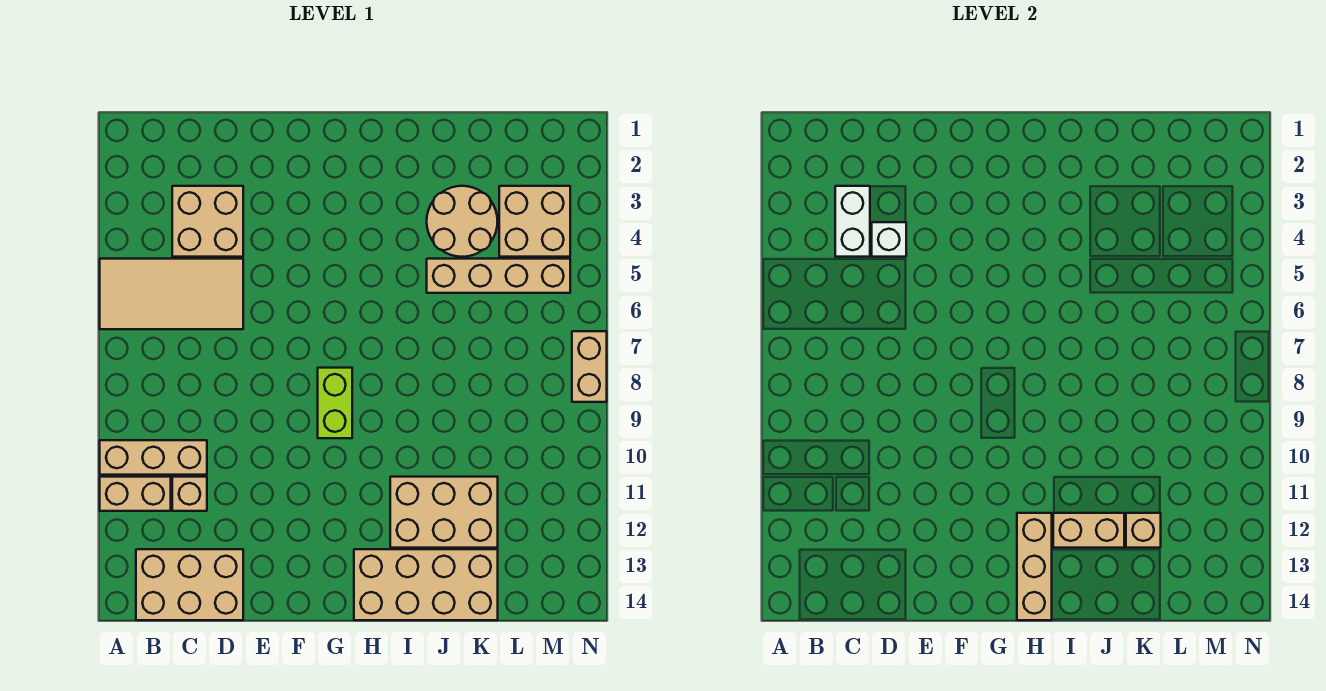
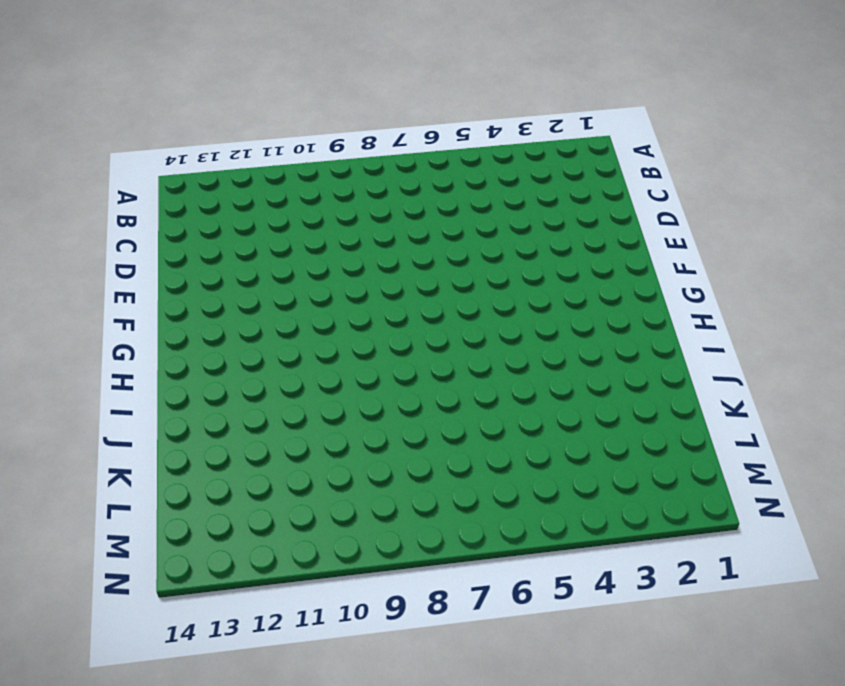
none -> tan 2x4 tile [100,259,243,329]
none -> tan 1x3 brick [100,440,207,475]
none -> tan 1x2 brick [100,477,171,511]

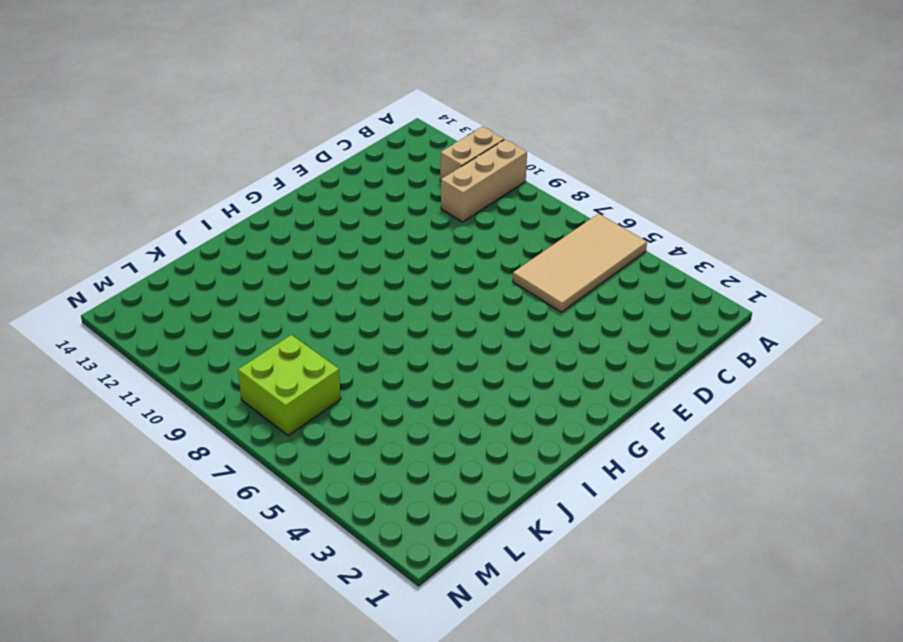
lime 2x2 brick [238,335,341,435] -> none
none -> tan 2x3 brick [136,549,243,620]
none -> tan 2x2 brick [172,186,243,257]
none -> tan 1x1 brick [172,477,207,511]

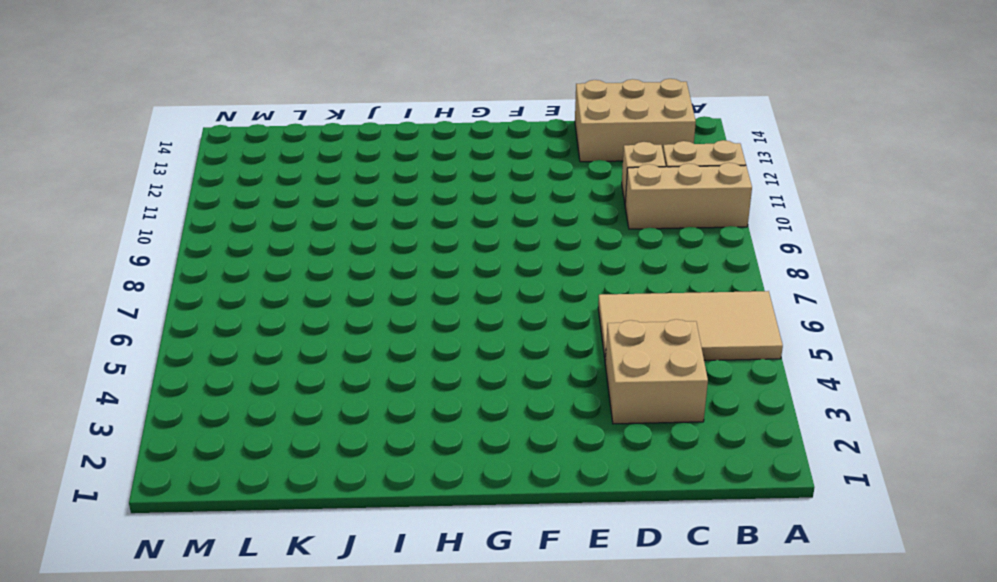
none -> lime 1x2 brick [318,368,352,438]
none -> tan 2x4 brick [354,549,498,620]
none -> tan 2x3 brick [390,477,498,548]

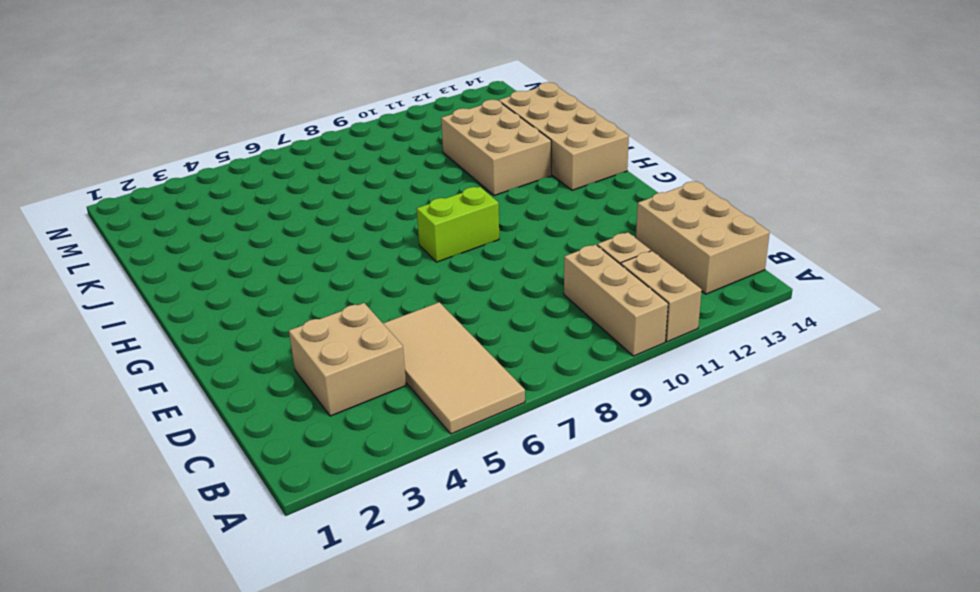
none -> tan 2x2 round brick [427,186,498,257]
none -> tan 1x4 brick [427,259,570,293]
none -> tan 2x2 brick [499,186,570,257]

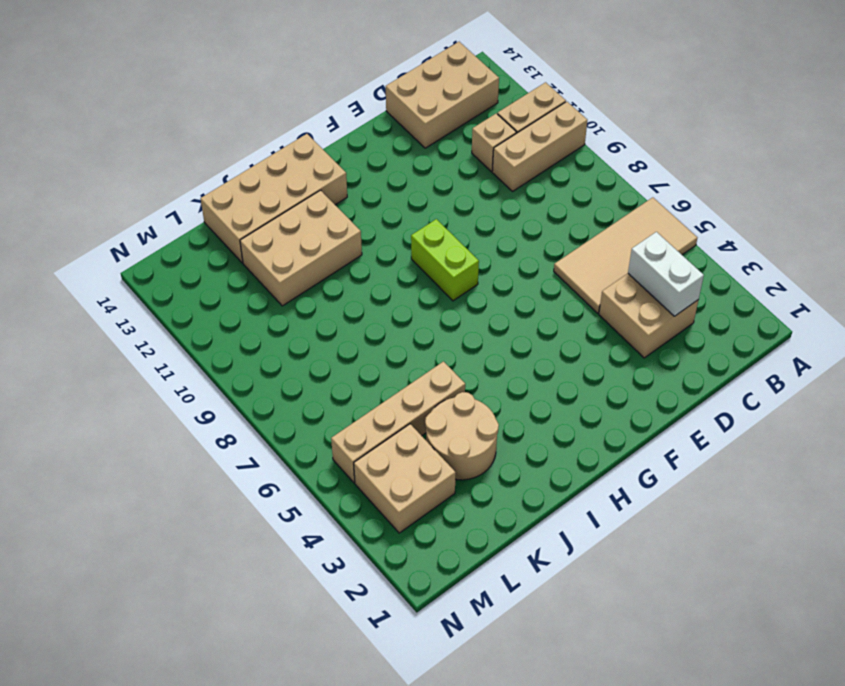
none -> tan 1x2 brick [572,331,607,402]
none -> white 1x1 brick [872,222,906,257]
none -> tan 1x3 brick [1017,513,1052,620]

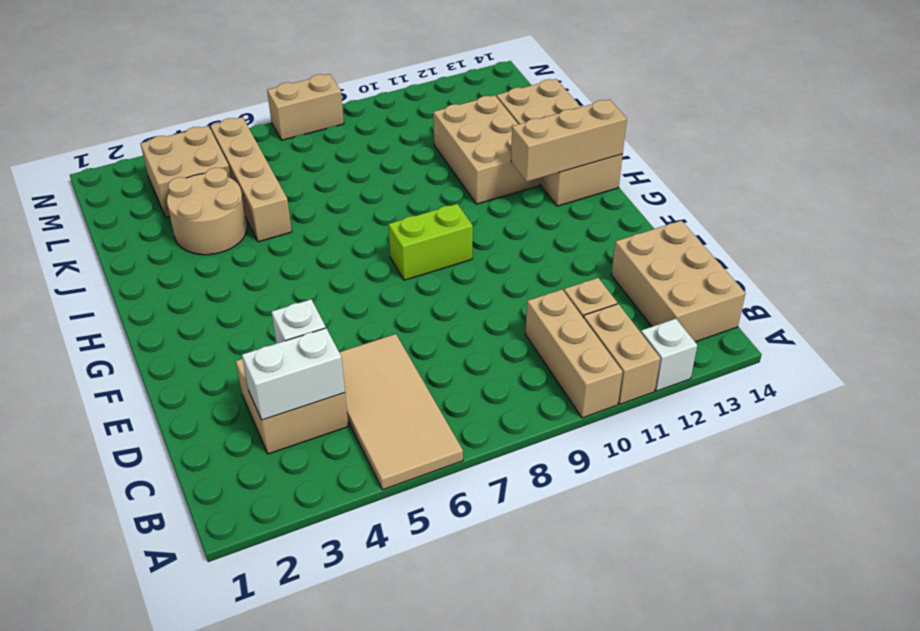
white 1x1 brick [641,319,697,391] -> none
none -> tan 1x2 brick [1053,513,1124,548]
none -> tan 1x1 brick [1126,513,1161,548]

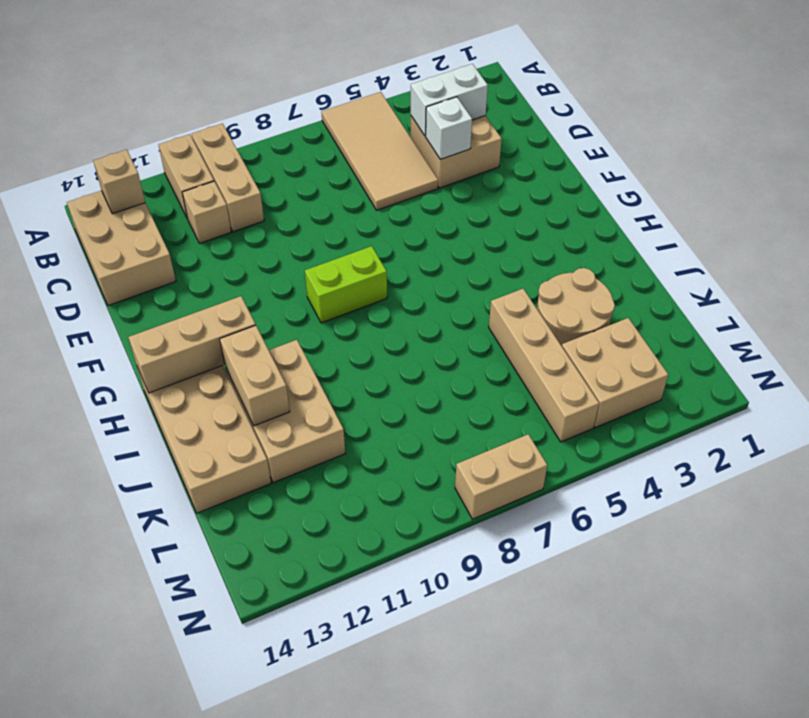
tan 1x1 brick [93,150,145,214] -> tan 1x1 brick moved to [1126,513,1161,548]

